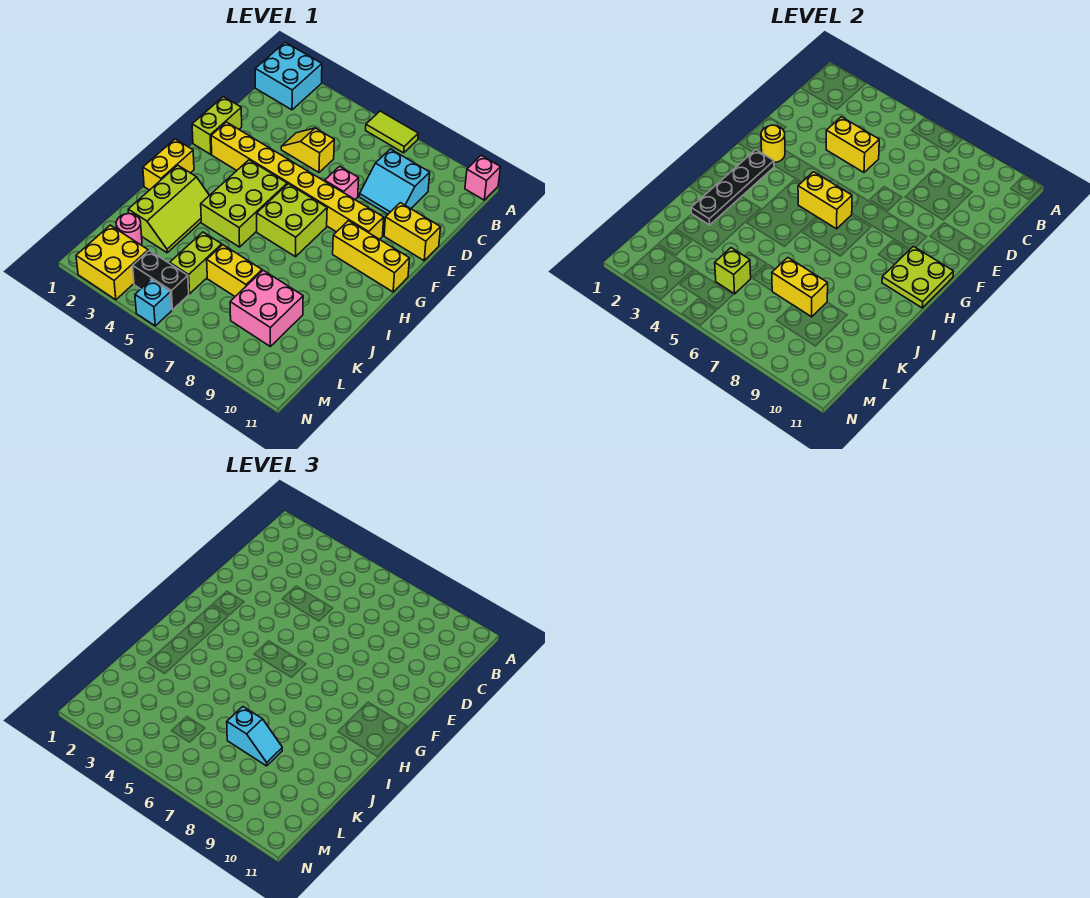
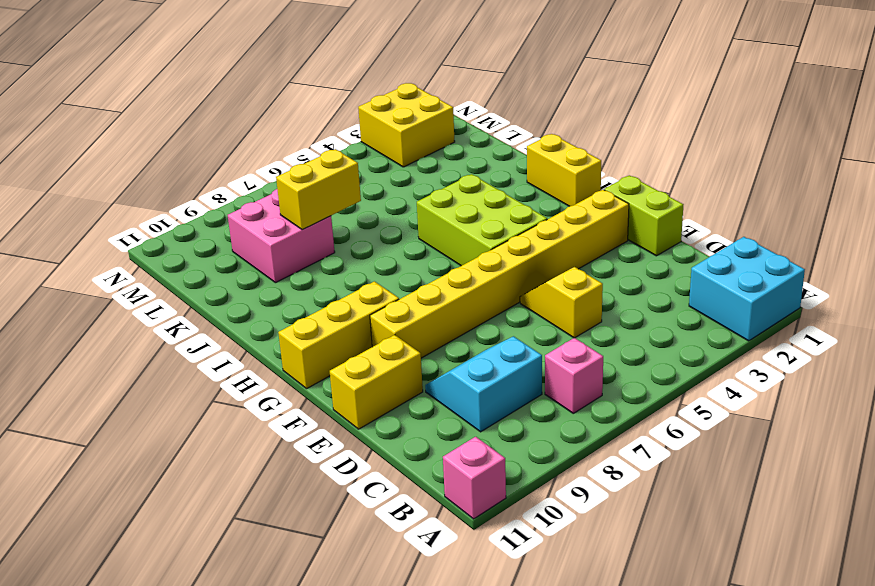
pink 1x1 brick [545,338,603,413] -> pink 1x1 brick moved to [325,166,359,199]
yellow 1x2 slope [520,267,603,338] -> yellow 1x2 slope turned to [281,128,334,172]
none -> lime 1x2 tile [366,111,418,153]
none -> lime 2x2 brick [257,184,327,257]
none -> lime 2x3 slope [128,165,209,253]

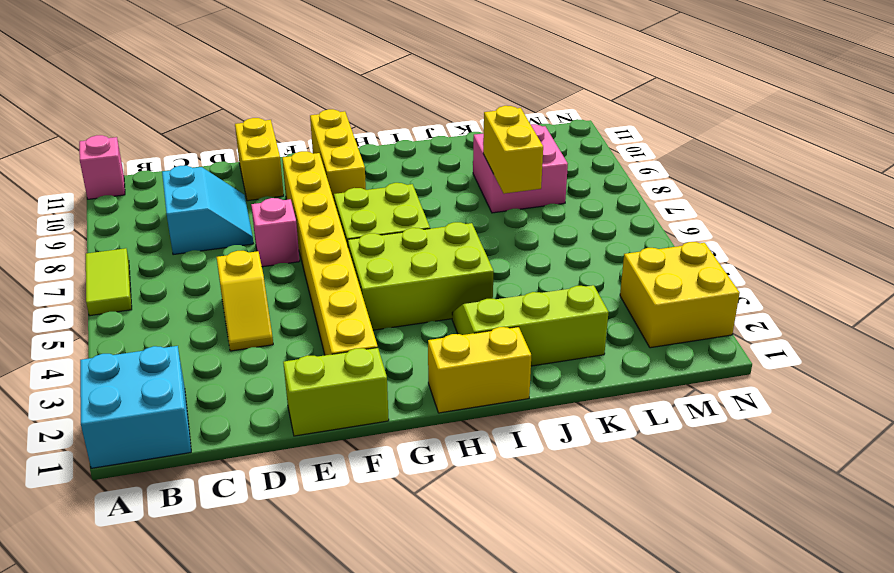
none -> lime 1x2 brick [170,232,222,294]
none -> yellow 1x2 brick [207,245,262,296]
none -> pink 1x1 round brick [116,214,142,245]

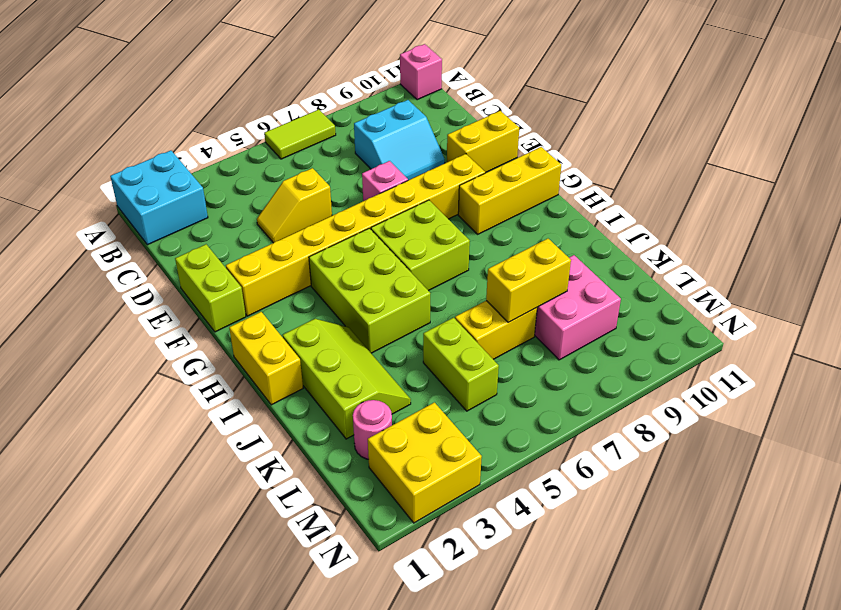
none -> black 1x2 brick [133,251,189,310]
none -> cyan 1x1 brick [135,279,172,326]
none -> yellow 1x2 brick [826,117,879,172]

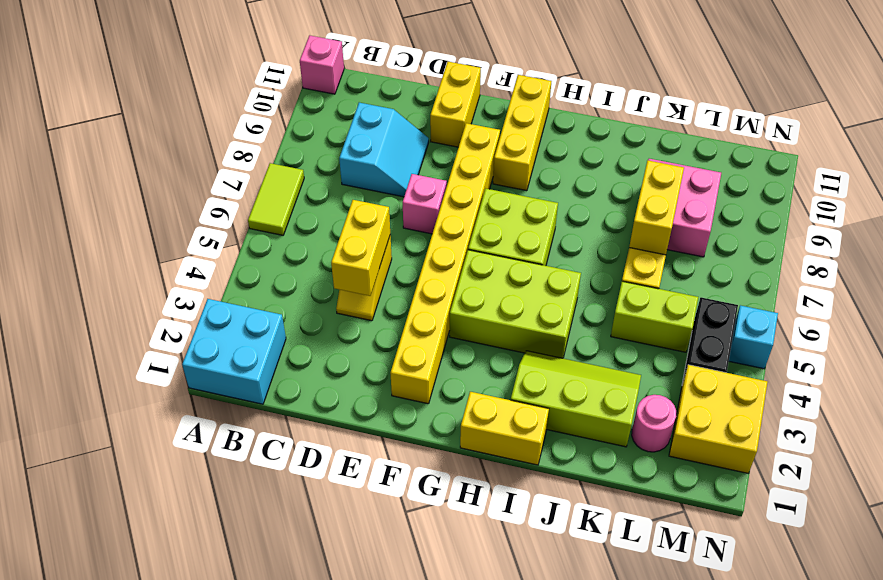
none -> lime 1x2 brick [192,97,242,155]
none -> yellow 1x1 round brick [761,125,785,163]
none -> black 1x4 plate [691,150,774,225]

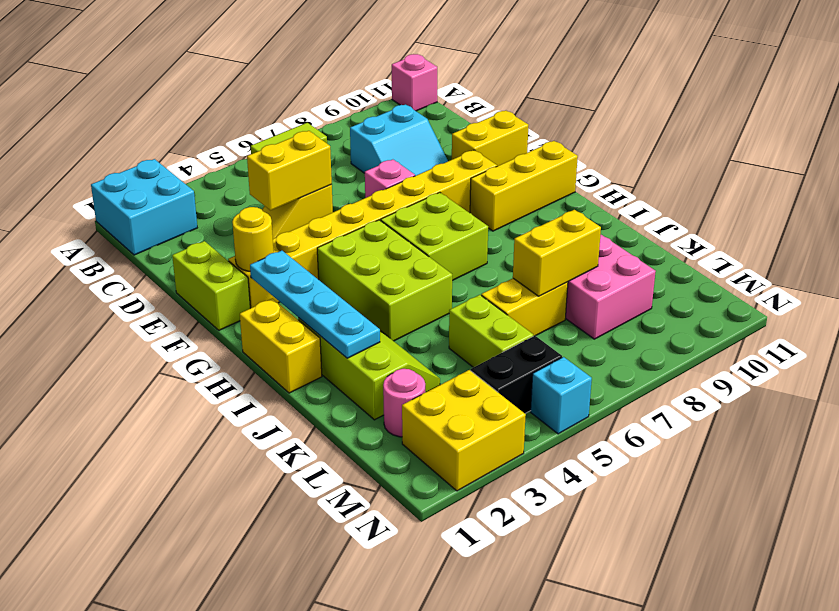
cyan 1x4 plate [250,251,380,358] -> black 1x4 plate [691,150,774,225]
none -> yellow 1x2 brick [798,172,852,229]
none -> lime 2x2 plate [882,246,954,308]
none -> lime 1x1 brick [715,248,751,294]

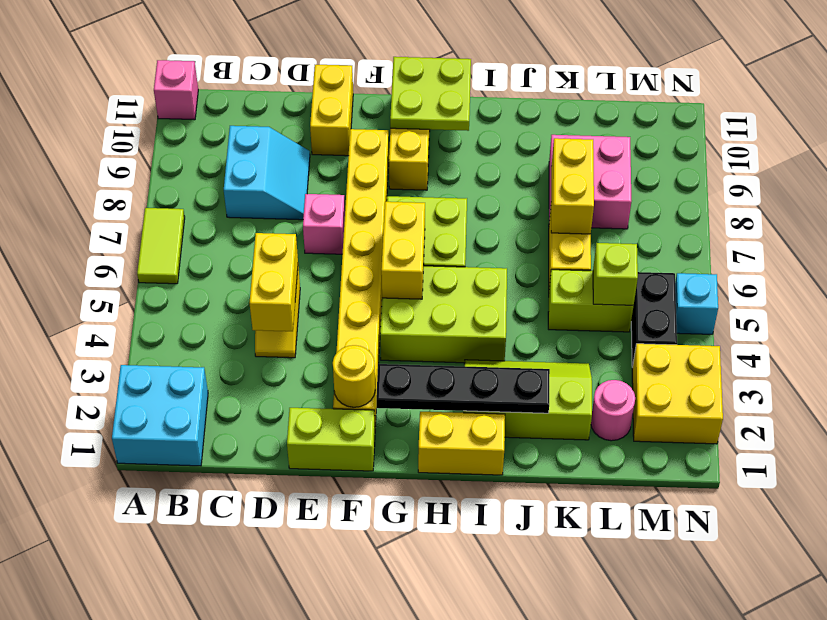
none -> cyan 1x2 slope [227,707,282,766]

